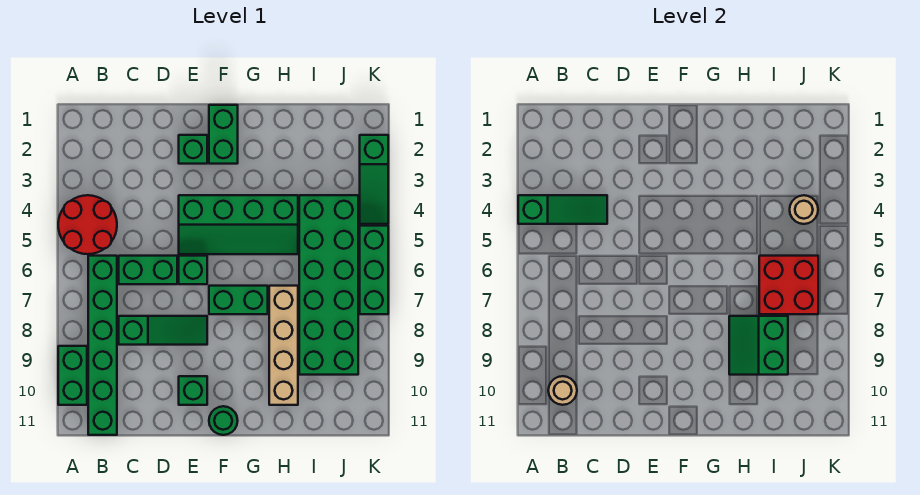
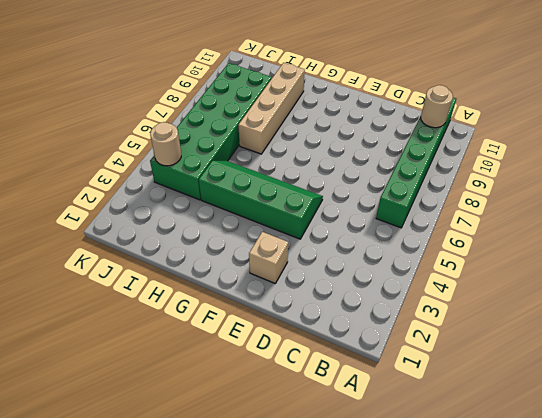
tan 1x1 brick [249,232,288,283] -> green 1x1 brick [179,135,207,164]
none -> red 2x2 round brick [58,195,117,254]
none -> green 1x2 brick [58,346,87,405]
none -> green 1x2 brick [119,256,177,284]

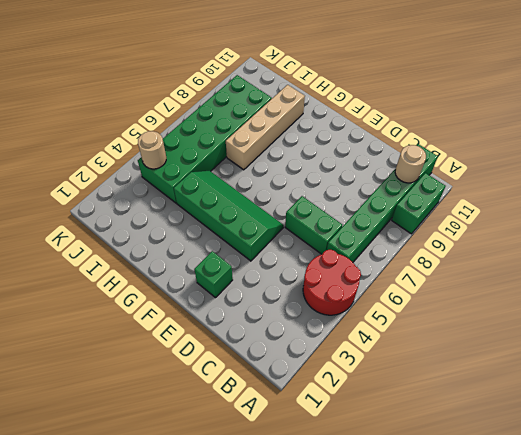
none -> green 1x3 slope [119,316,207,345]
none -> green 1x1 brick [179,256,207,284]
none -> green 1x1 brick [179,376,207,405]

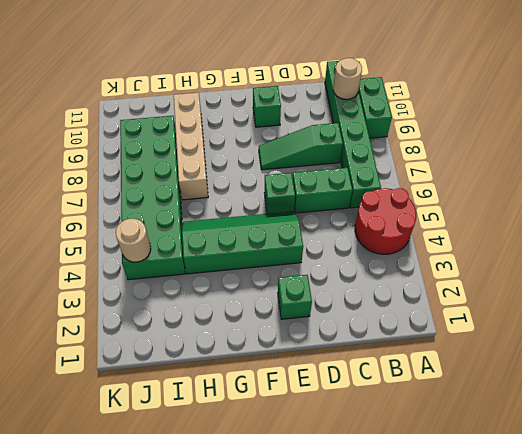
none -> green 1x2 brick [209,105,238,164]
none -> green 1x2 brick [209,286,268,314]
none -> green 1x1 round brick [209,406,238,435]

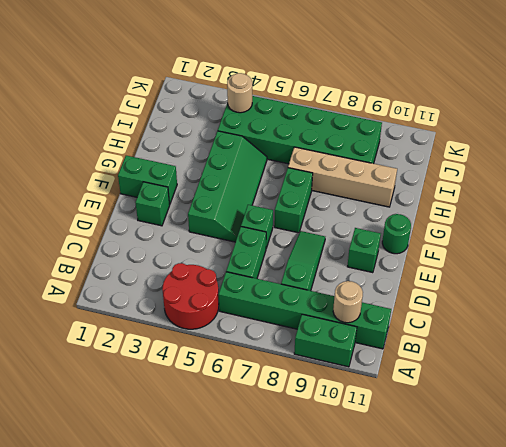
none -> green 1x3 slope [360,135,388,224]
none -> green 1x3 brick [360,226,388,314]
none -> green 1x3 slope [518,195,607,224]

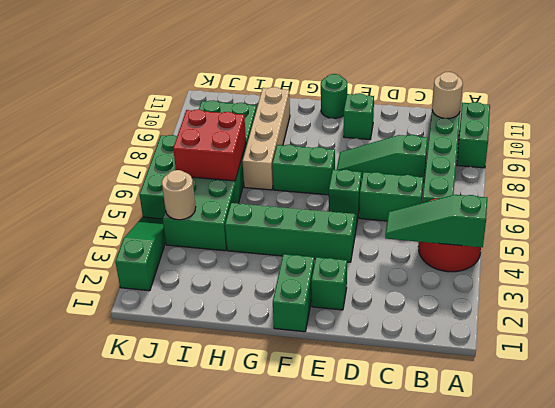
none -> green 2x2 slope [729,316,788,375]

